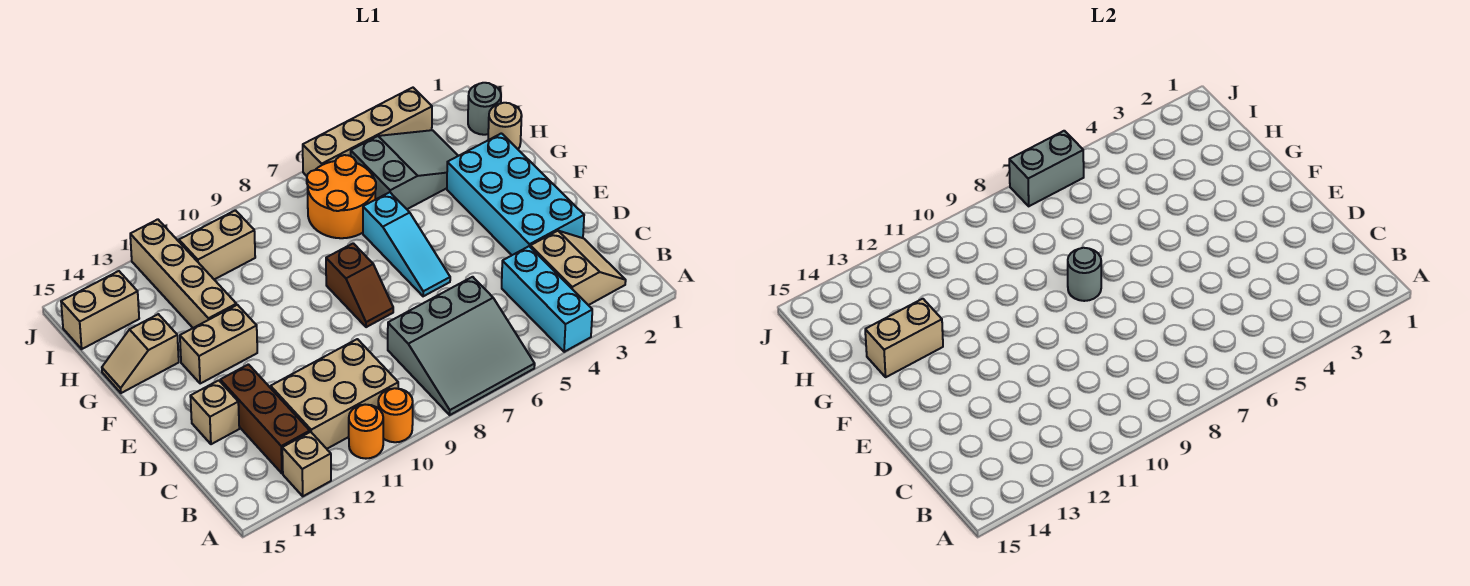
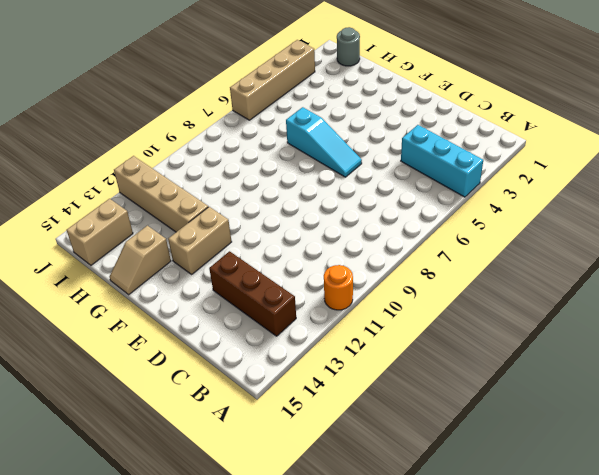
none -> grey 3x3 slope [388,277,535,415]
none -> orange 1x1 round brick [378,388,413,442]
none -> tan 1x1 brick [282,432,331,496]

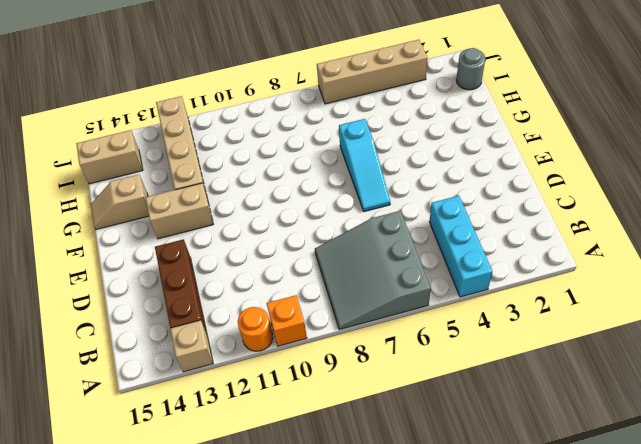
grey 3x3 slope [315,211,431,330] -> grey 3x3 slope turned to [388,277,535,415]
orange 1x1 brick [267,295,307,346] -> orange 1x1 round brick [378,388,413,442]
none -> tan 2x2 slope [531,231,626,305]
none -> tan 2x3 brick [271,339,398,449]
none -> cyan 2x4 brick [447,133,584,255]

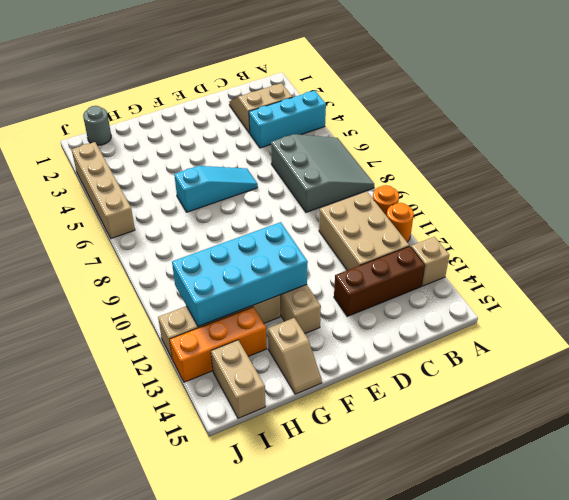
cyan 2x4 brick [172,222,308,326] -> cyan 2x4 brick moved to [447,133,584,255]
orange 1x3 brick [170,307,266,382] -> none
none -> tan 1x1 brick [190,380,239,444]
none -> brown 1x2 slope [326,243,393,327]
none -> tan 1x1 round brick [488,103,522,149]

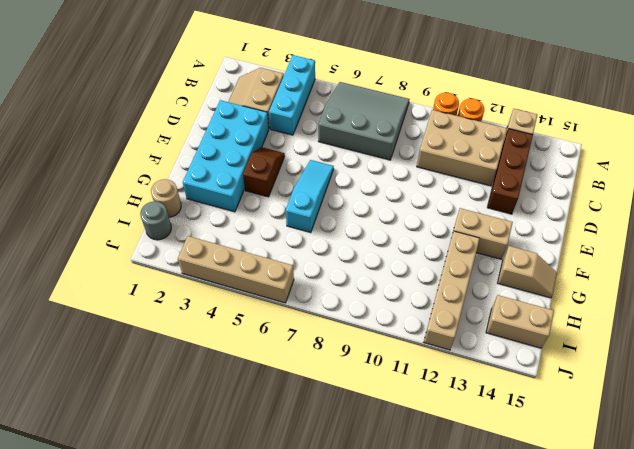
brown 1x2 slope [243,147,285,197] -> brown 1x2 slope moved to [326,243,393,327]
none -> tan 1x1 brick [190,380,239,444]
none -> grey 2x3 slope [351,130,458,209]
none -> orange 2x2 round brick [307,155,376,238]

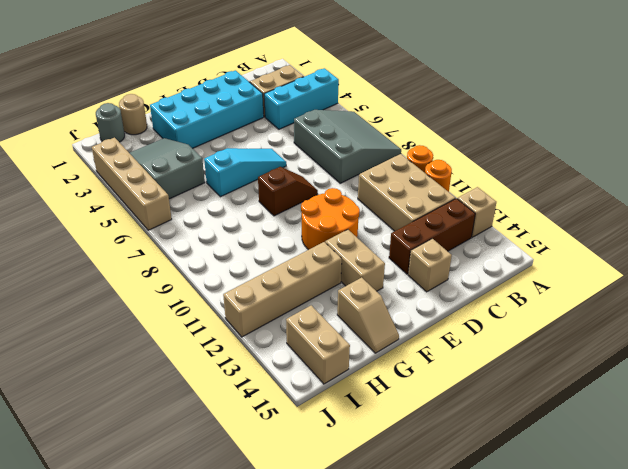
orange 2x2 round brick [301,188,360,250] -> orange 2x2 round brick moved to [307,155,376,238]
none -> tan 1x2 brick [179,210,255,279]
none -> grey 1x1 round brick [1068,248,1101,301]
none -> tan 1x2 brick [865,299,943,377]

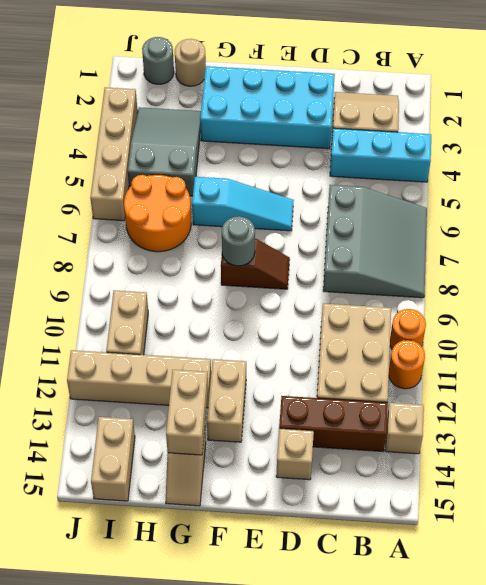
none -> grey 1x2 brick [1009,131,1084,206]

